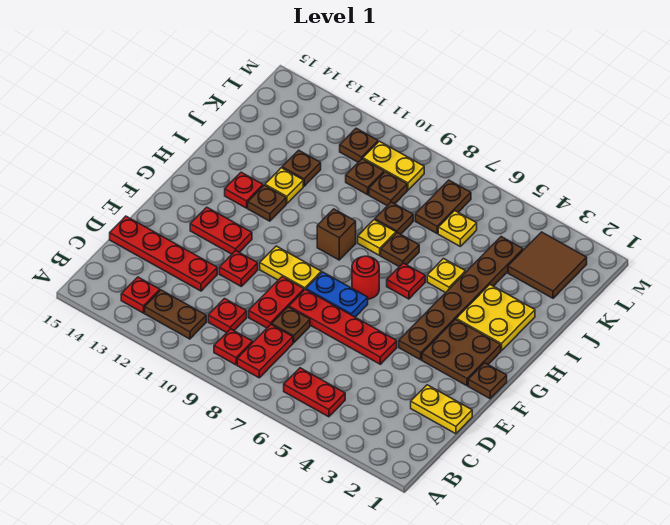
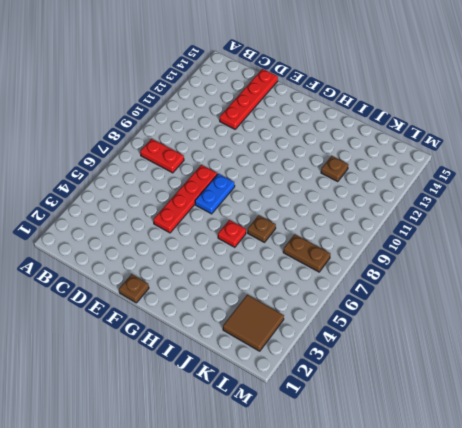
none -> red 1x2 plate [284,368,345,417]
none -> red 1x1 plate [214,329,253,365]
none -> brown 1x2 plate [145,290,206,339]
none -> red 1x1 plate [121,277,160,313]

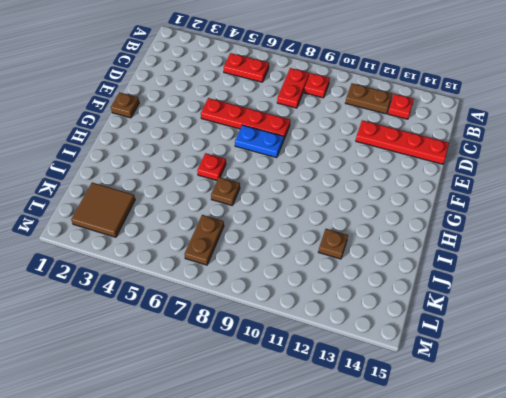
none -> red 1x1 plate [208,299,247,333]
none -> yellow 1x2 plate [411,385,472,434]
none -> brown 1x1 plate [272,307,310,343]
none -> red 1x2 plate [249,277,304,328]

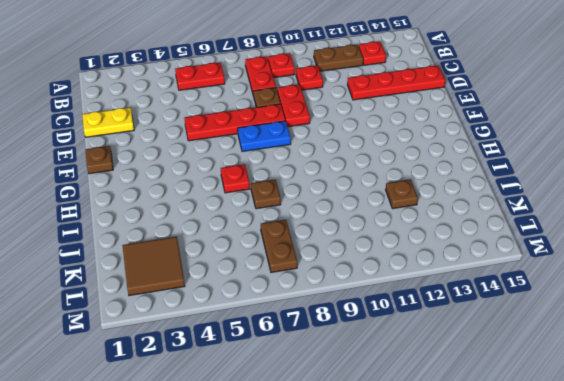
none -> red 1x1 plate [219,251,258,286]
none -> brown 2x2 plate [422,319,501,386]
none -> brown 1x6 plate [399,237,523,360]
none -> yellow 1x2 plate [260,246,321,290]

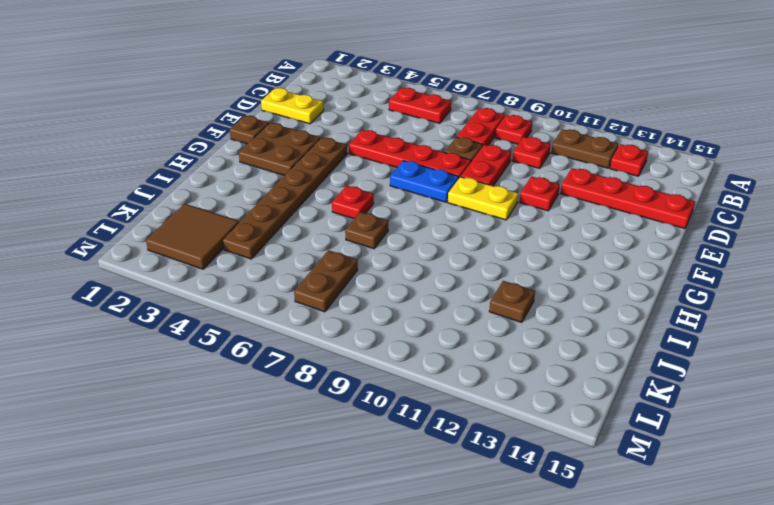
none -> red 1x2 plate [190,207,252,254]
none -> red 1x1 round brick [352,256,379,299]
none -> yellow 2x2 plate [456,285,535,351]
none -> brown 1x1 brick [317,209,356,260]

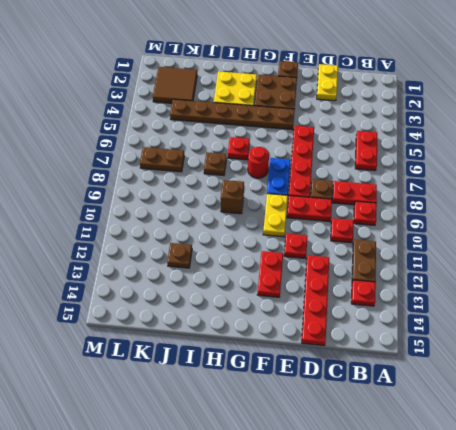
none -> brown 1x1 plate [248,185,286,221]
none -> red 1x1 plate [225,172,263,208]
none -> yellow 1x1 plate [427,259,466,293]
none -> yellow 1x1 plate [358,220,396,255]

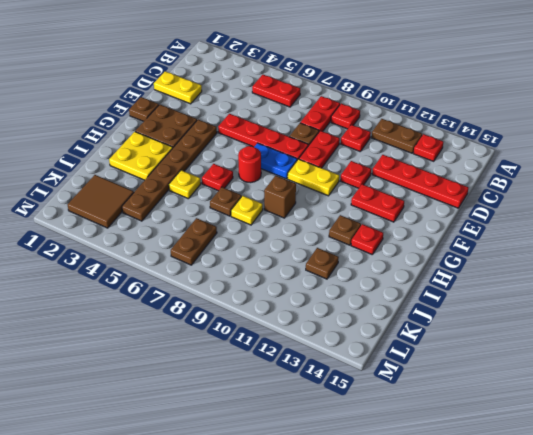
none -> yellow 1x1 plate [265,168,303,204]
none -> brown 1x1 plate [375,202,413,234]
none -> yellow 1x1 plate [438,211,477,246]
none -> brown 1x1 plate [369,172,407,206]

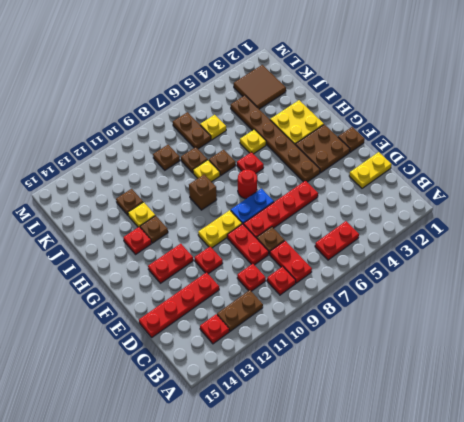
none -> brown 1x1 plate [346,159,384,195]
none -> yellow 1x2 plate [363,141,424,190]
none -> brown 1x1 plate [340,128,378,162]

